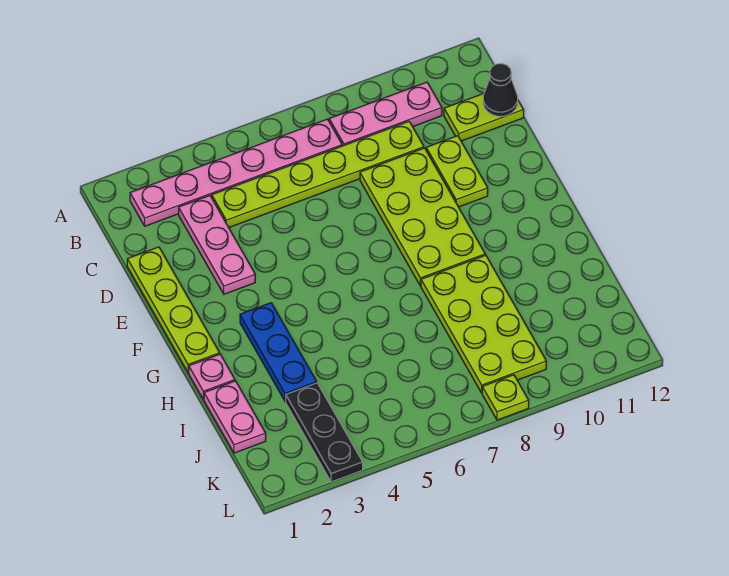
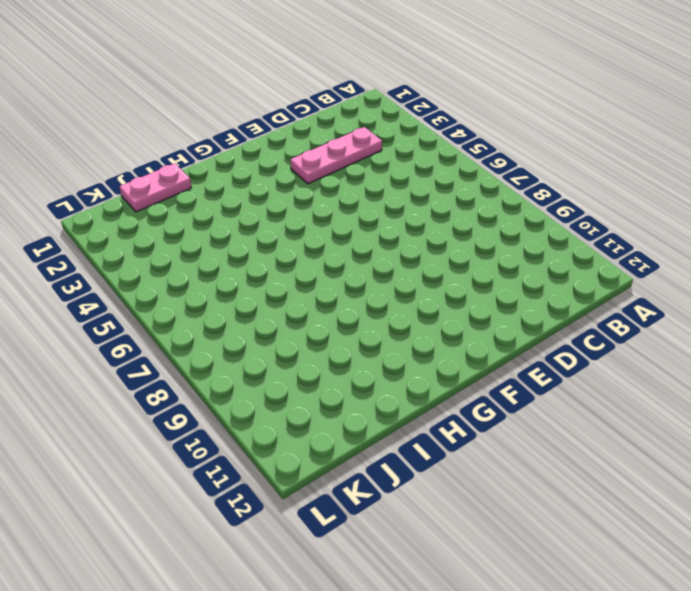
none -> pink 1x6 plate [130,119,342,226]
none -> pink 1x3 plate [329,82,442,146]
none -> lime 1x6 plate [212,121,424,227]

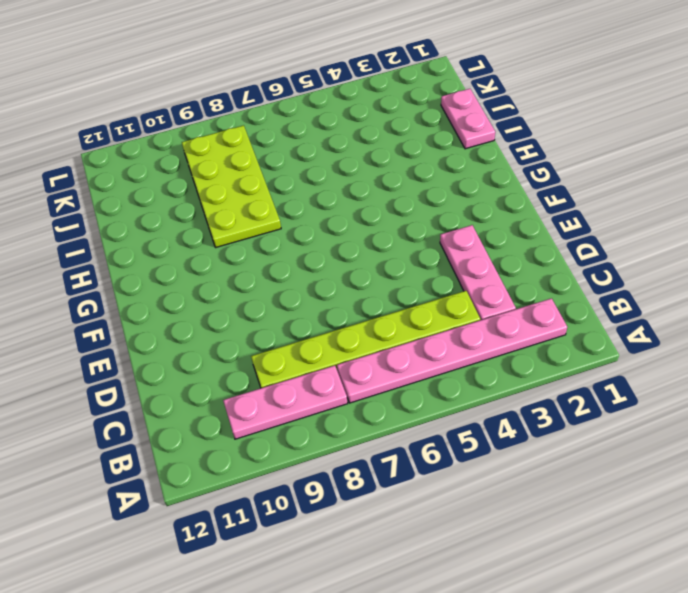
none -> lime 1x2 plate [444,94,524,141]
none -> lime 1x4 plate [127,247,220,373]
none -> lime 2x4 plate [360,148,485,286]

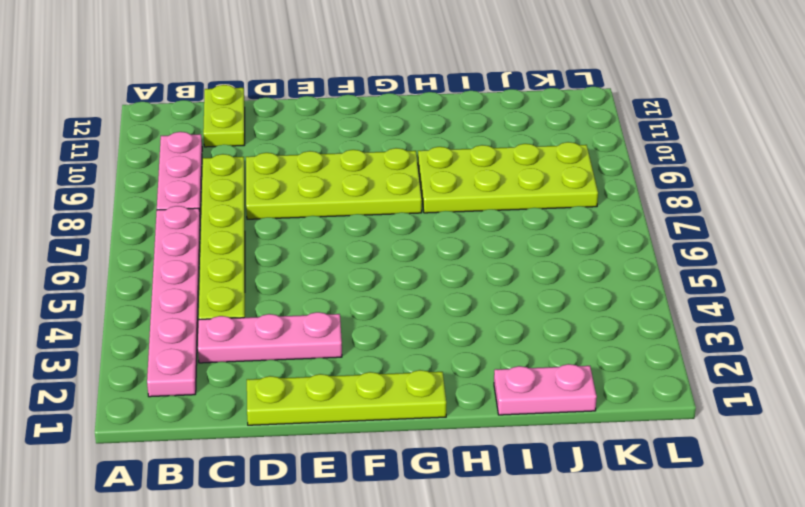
none -> lime 1x2 plate [426,136,488,207]
none -> blue 1x3 plate [240,303,317,402]
none -> pink 1x1 plate [189,354,235,399]

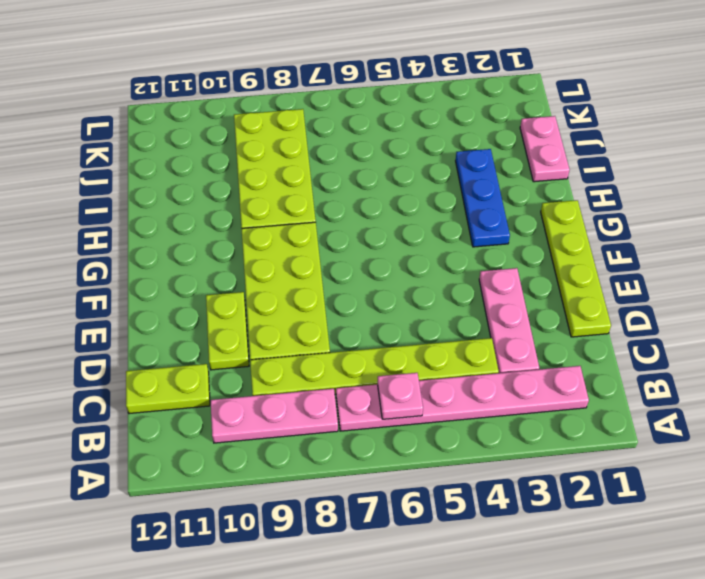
pink 1x1 plate [378,373,423,419] -> pink 1x1 plate moved to [189,354,235,399]
none -> black 1x3 plate [286,383,363,482]
none -> lime 1x1 plate [482,375,529,420]
none -> black 1x1 cone [483,63,518,116]

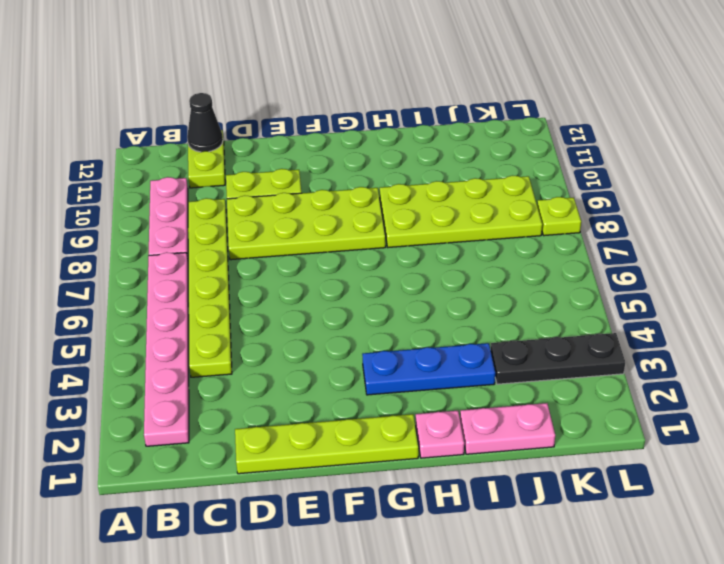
none -> pink 1x3 plate [179,196,255,294]

